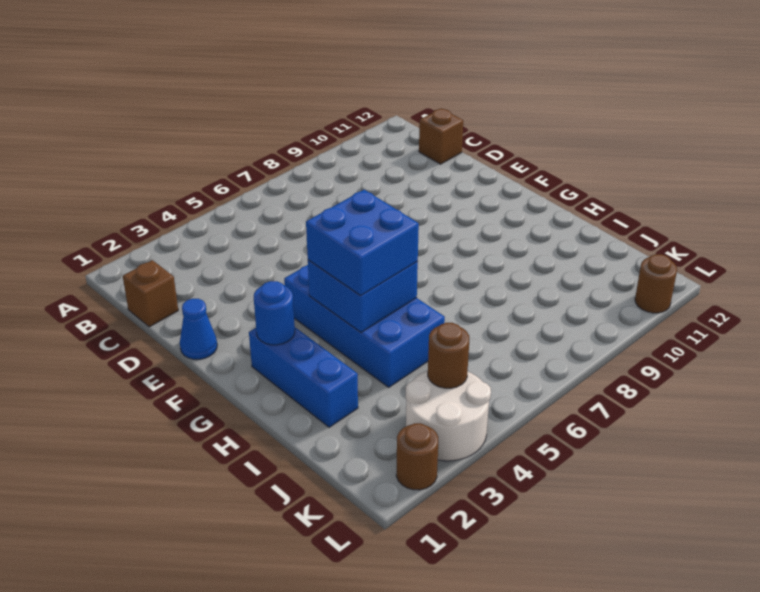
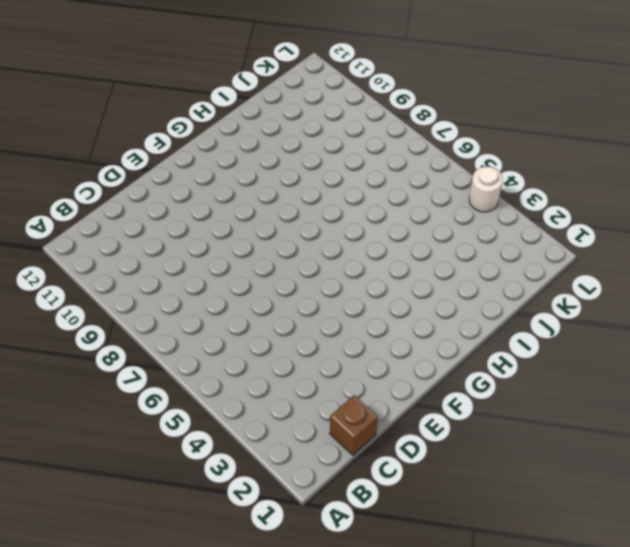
white 1x1 round brick [469,167,503,212] -> white 2x2 round brick [405,371,491,461]
none -> brown 1x1 brick [419,108,463,164]
none -> blue 1x1 cone [180,299,217,359]
none -> blue 2x4 brick [284,265,445,387]

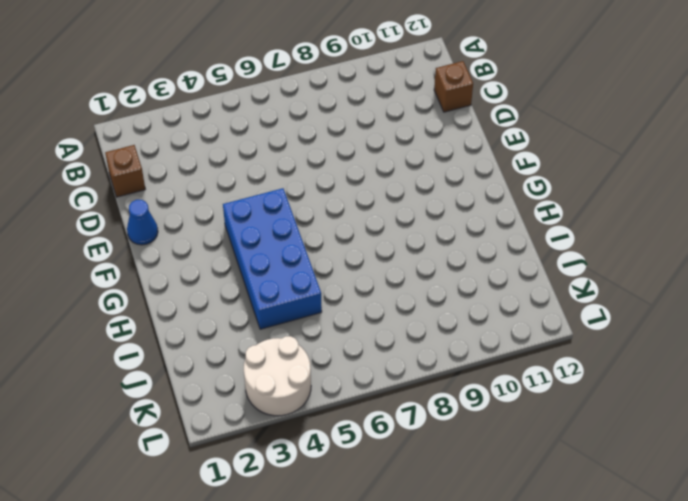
none -> blue 1x3 brick [249,328,358,427]
none -> brown 1x1 round brick [396,423,438,490]
none -> brown 1x1 round brick [635,254,677,313]

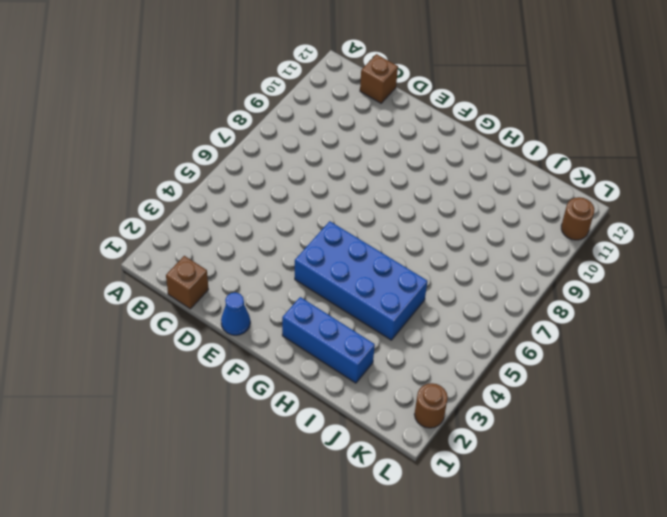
none -> white 2x2 round brick [405,371,491,461]
none -> blue 1x1 round brick [254,281,295,345]
none -> blue 2x2 brick [308,260,418,332]

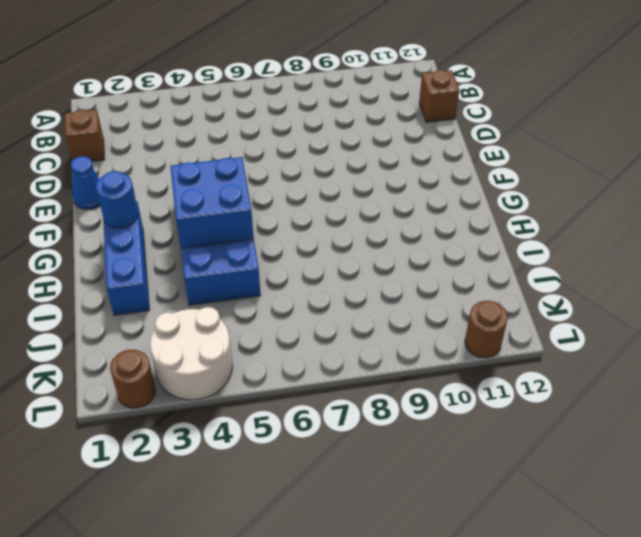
none -> brown 1x1 round brick [428,323,469,388]
none -> blue 2x2 brick [306,190,419,295]

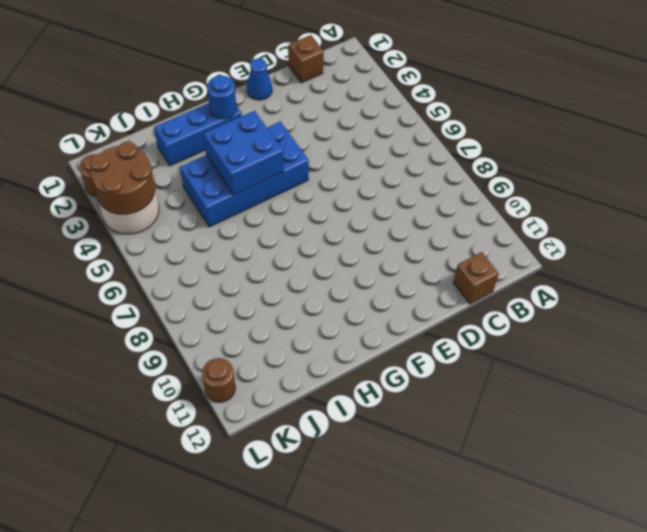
brown 2x2 round brick [90,141,155,214] -> brown 1x1 round brick [428,323,469,388]
none -> blue 2x2 brick [306,190,419,295]

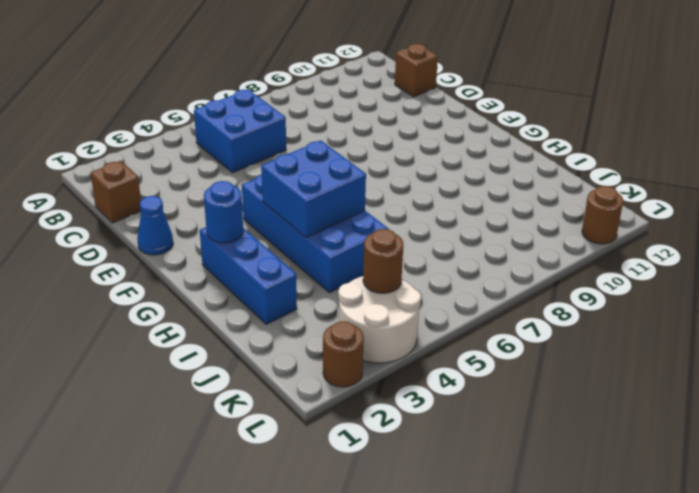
blue 2x2 brick [194,89,286,173] -> blue 2x2 brick moved to [306,190,419,295]

